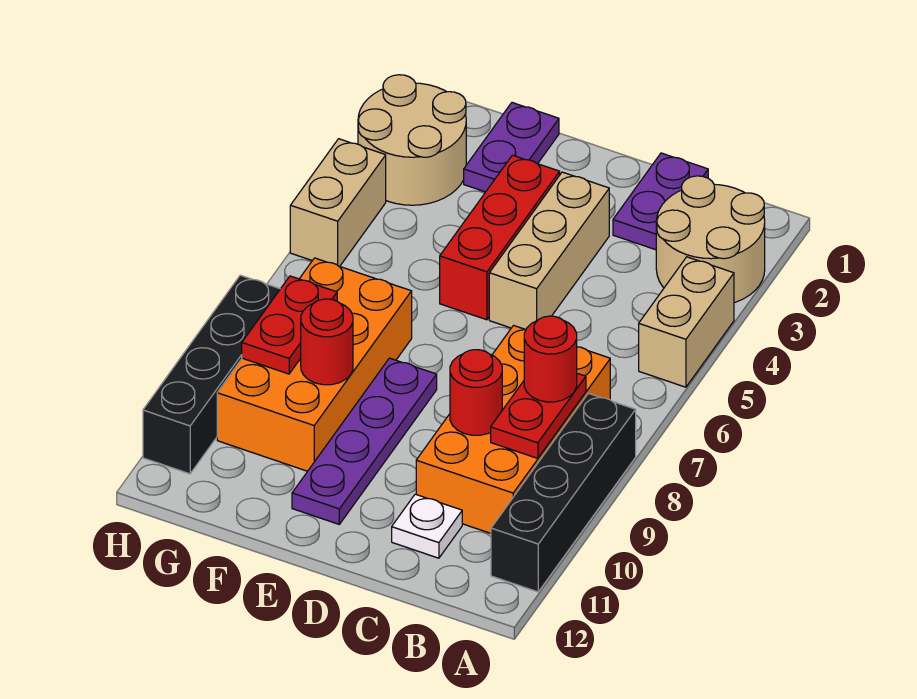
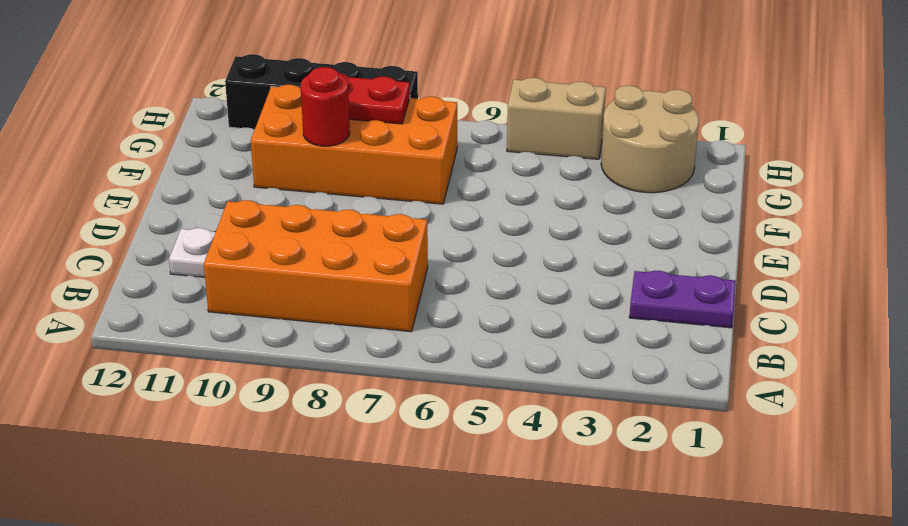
none -> tan 2x2 round brick [656,176,765,303]
none -> tan 1x2 brick [639,257,734,387]
none -> black 1x4 brick [491,393,636,592]

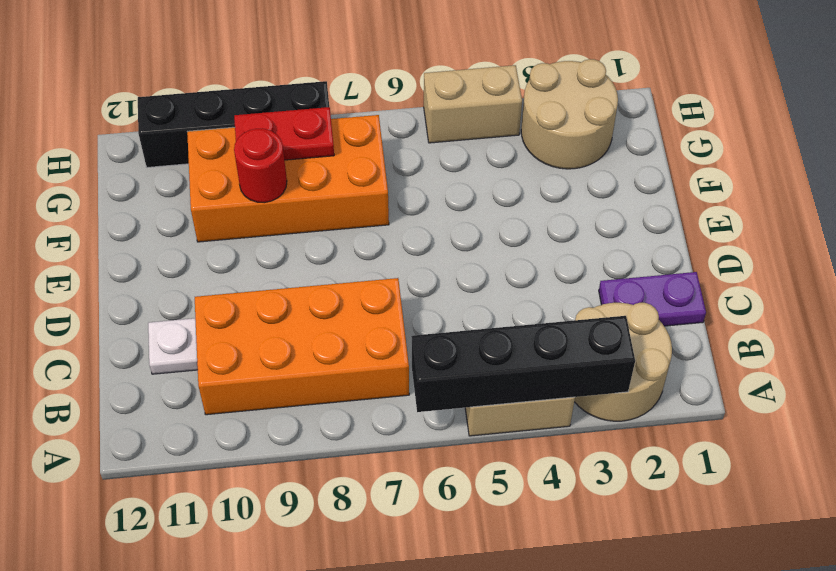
black 1x4 brick [411,316,635,412] -> black 1x4 brick moved to [491,393,636,592]
none -> tan 1x3 brick [489,172,609,330]
none -> red 1x3 brick [440,155,560,320]
none -> purple 1x4 plate [292,358,437,524]

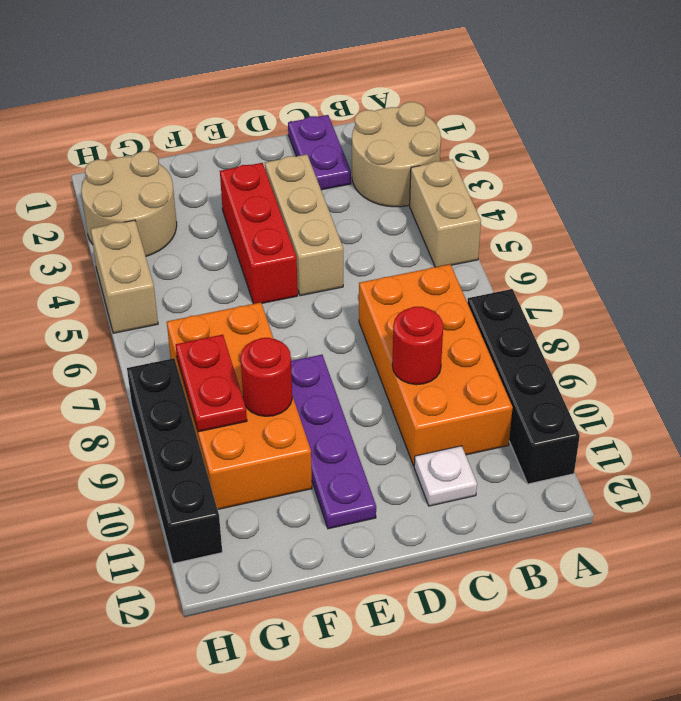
none -> purple 1x2 plate [464,103,559,192]
none -> red 1x2 plate [491,373,586,458]
none -> red 1x1 round brick [524,316,577,402]

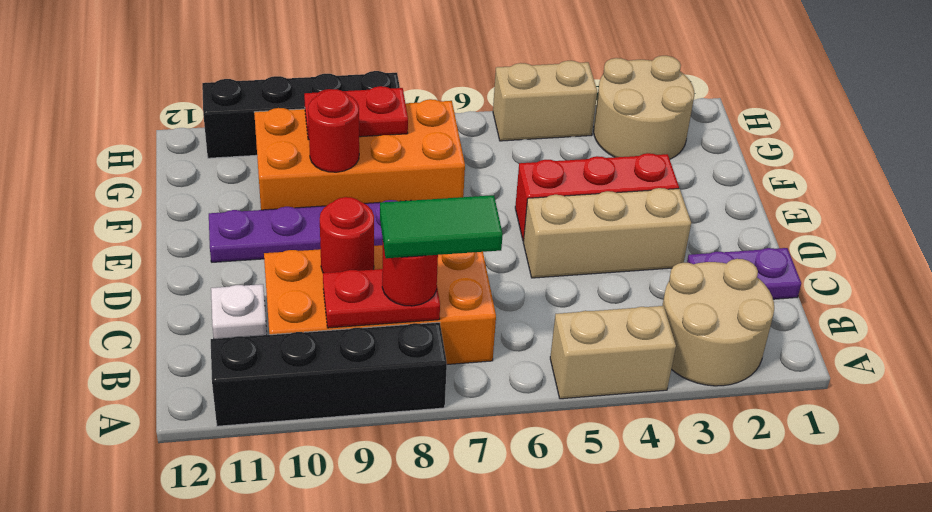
green 1x2 tile [380,195,503,258] -> none
none -> purple 1x2 plate [464,103,559,192]

